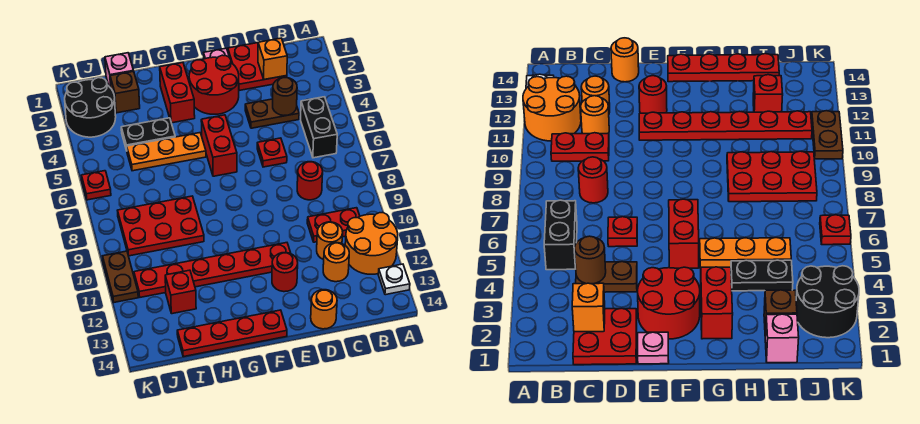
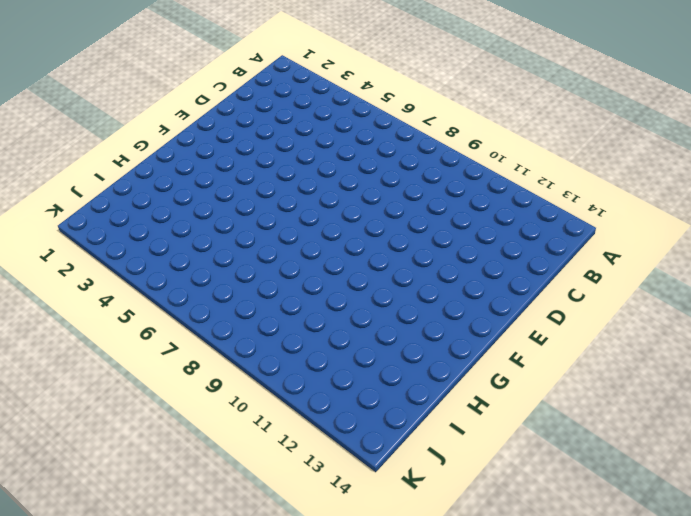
none -> orange 2x2 round brick [345,213,398,274]
none -> white 1x1 plate [378,264,410,295]
none -> black 1x2 brick [301,97,337,158]

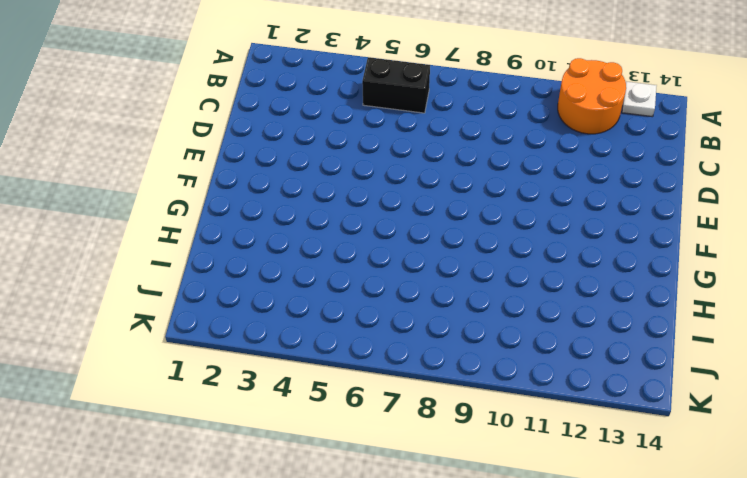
none -> red 1x2 plate [307,208,360,242]
none -> red 2x2 plate [228,43,287,91]
none -> brown 1x2 plate [245,99,299,128]

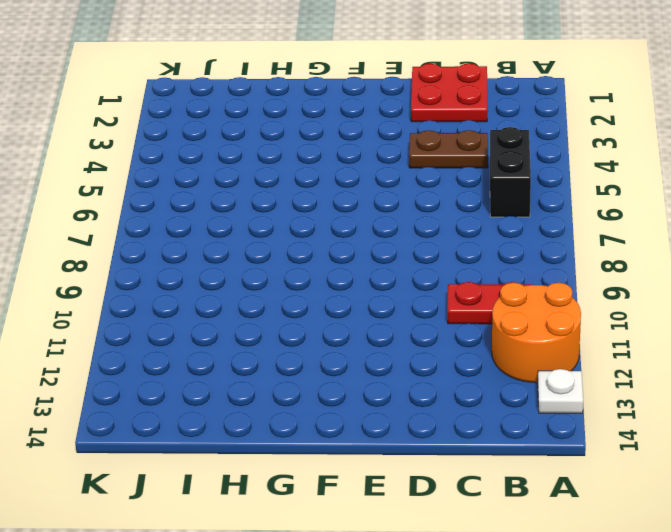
none -> red 1x1 round brick [297,162,323,200]
none -> orange 1x1 round brick [317,222,343,260]
none -> orange 1x1 round brick [323,243,349,282]

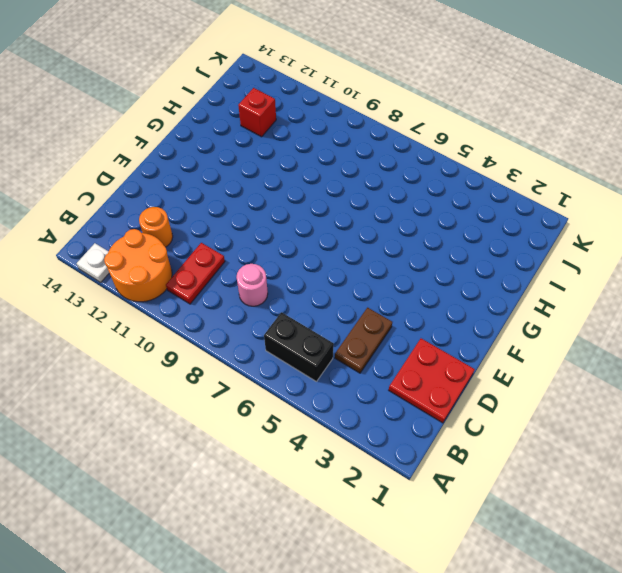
pink 1x1 round brick [236,264,268,306] -> red 1x1 round brick [297,162,323,200]
none -> orange 1x1 round brick [317,222,343,260]
none -> red 1x1 plate [257,138,287,167]
none -> orange 1x1 round brick [311,290,337,329]

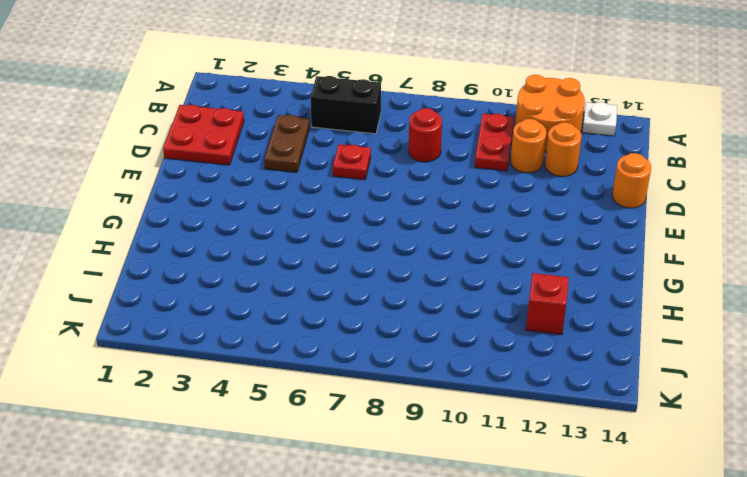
none -> pink 1x1 plate [204,48,229,59]
none -> red 2x2 round brick [189,55,239,114]
none -> red 1x6 plate [134,243,291,297]

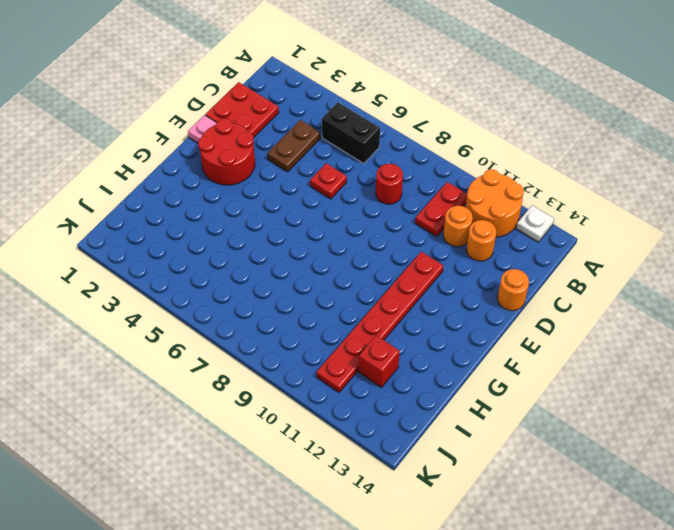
none -> red 1x1 round brick [272,252,298,292]
none -> red 1x2 brick [201,115,237,176]
none -> red 1x4 plate [177,310,287,357]

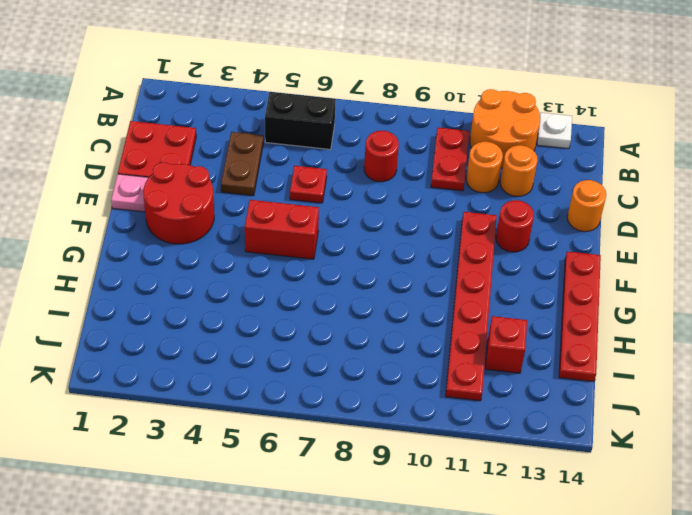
none -> red 1x2 brick [160,63,195,123]
none -> orange 1x3 plate [127,133,206,171]
none -> black 1x2 plate [121,118,175,150]

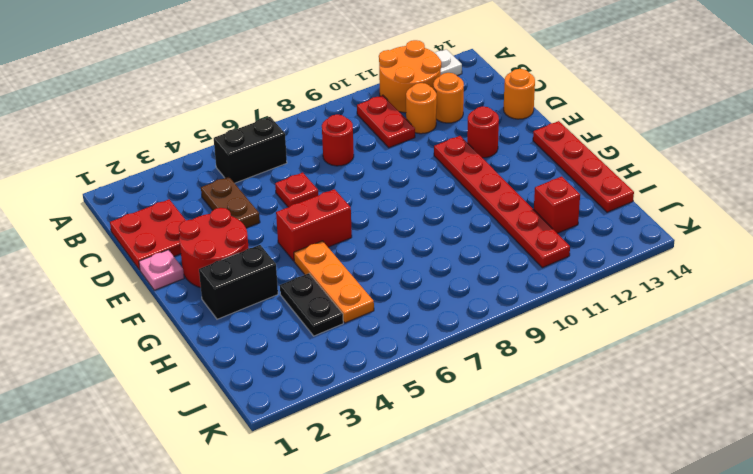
black 1x2 brick [199,245,278,319] -> red 1x2 brick [160,63,195,123]
none -> red 2x3 plate [117,196,204,256]
none -> pink 1x1 brick [105,53,134,88]
none -> brown 1x1 brick [110,71,140,113]

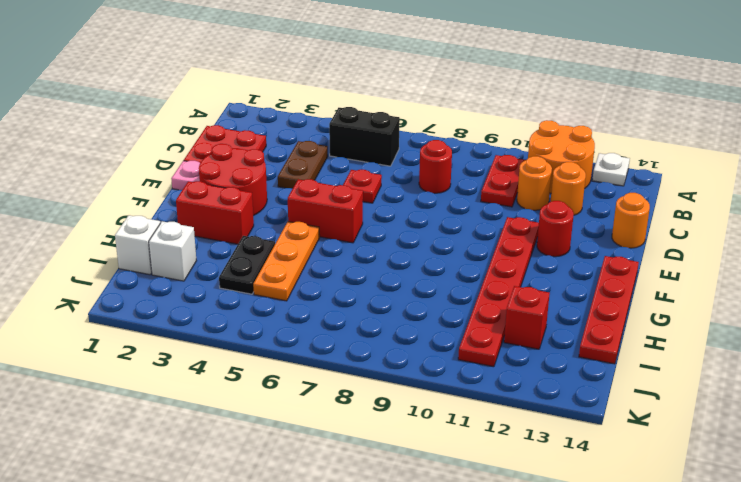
white 1x1 brick [115,215,160,275] -> pink 1x1 brick [105,53,134,88]
white 1x1 brick [149,221,196,281] -> brown 1x1 brick [110,71,140,113]
none -> red 2x3 plate [117,196,204,256]
none -> black 2x2 round brick [65,78,116,137]
none -> red 1x1 plate [81,171,111,200]

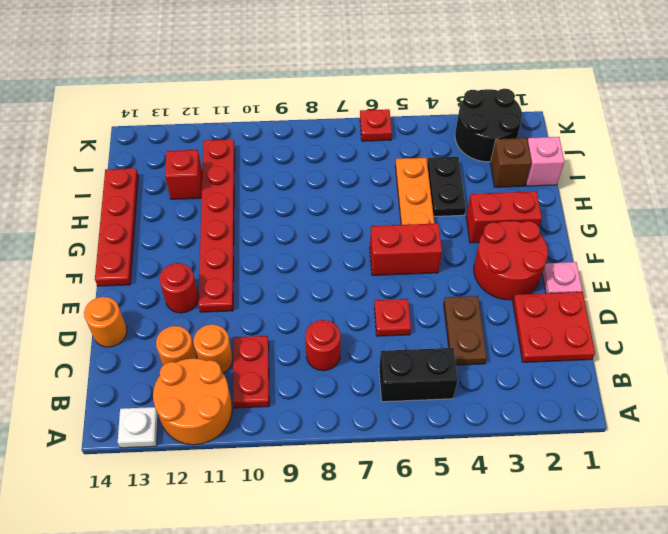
none -> red 2x3 plate [117,196,204,256]
none -> brown 1x2 plate [103,251,138,302]
none -> orange 1x1 brick [258,38,287,80]

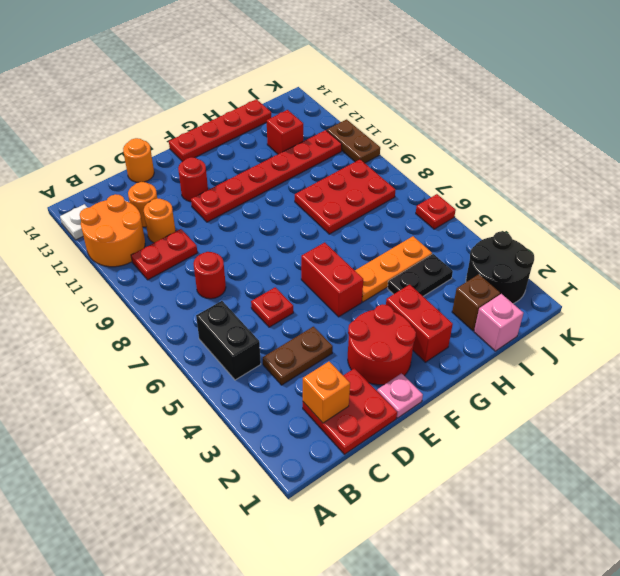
none -> brown 1x1 round brick [273,78,297,115]

